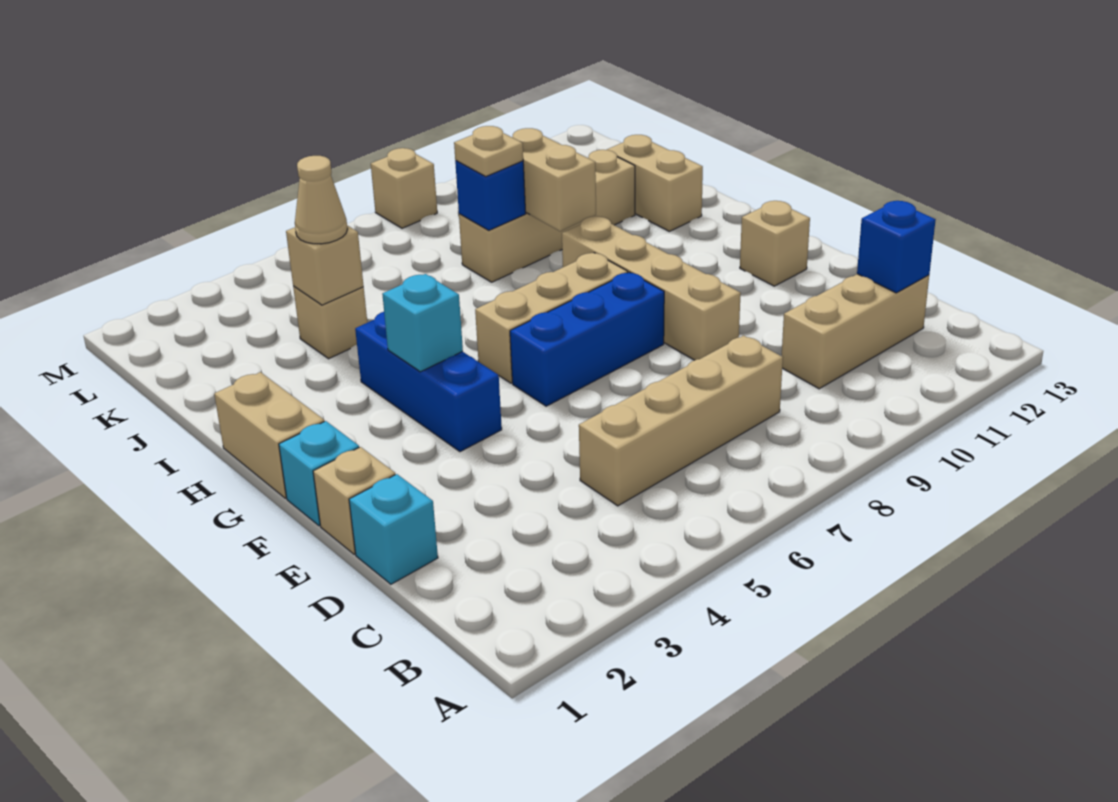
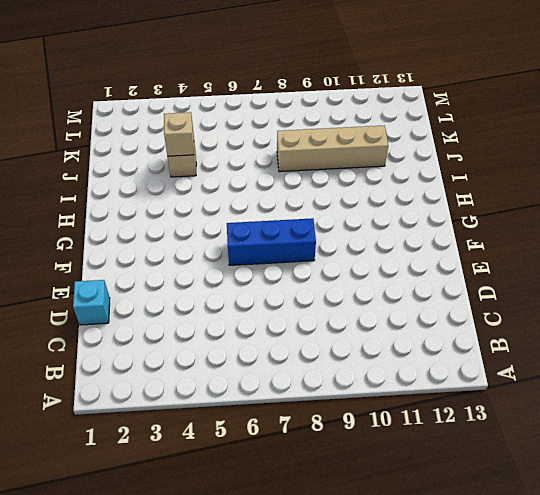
none -> tan 1x4 brick [579,336,783,506]
none -> tan 1x3 brick [782,274,929,389]
none -> tan 1x1 brick [313,447,395,555]

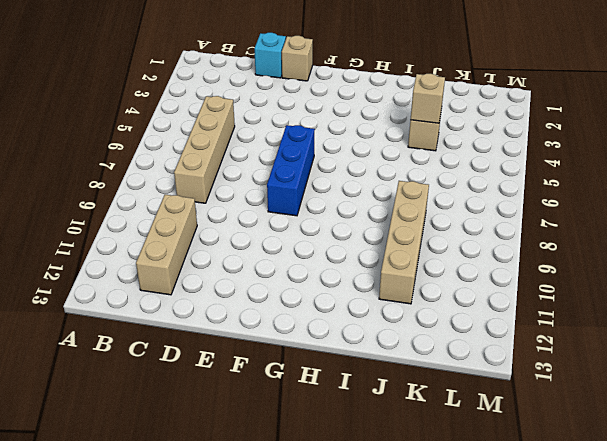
none -> tan 1x4 brick [562,216,741,360]
none -> cyan 1x1 brick [279,421,359,526]
none -> blue 1x3 brick [355,312,502,452]

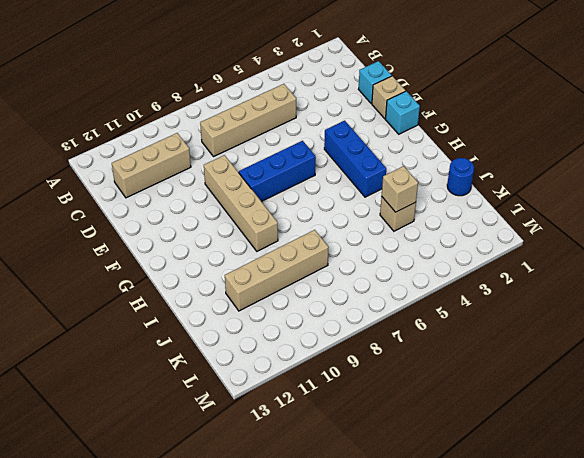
blue 1x1 round brick [447,158,474,196] -> none
none -> tan 1x1 brick [740,201,810,286]
none -> tan 1x2 brick [214,372,324,498]
none -> tan 1x3 brick [475,253,628,383]

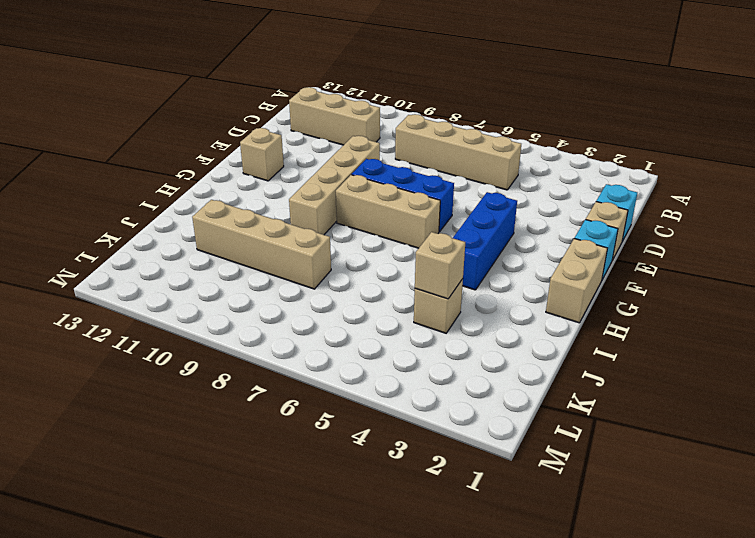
none -> tan 1x2 brick [607,135,703,231]
none -> tan 1x1 brick [371,148,437,228]
none -> blue 1x1 brick [857,201,936,293]

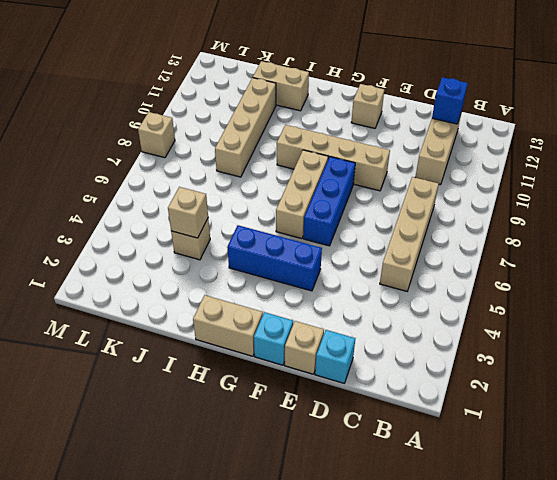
none -> cyan 1x1 brick [382,274,463,372]
none -> tan 1x2 brick [512,128,596,231]
none -> blue 1x1 brick [455,161,526,230]

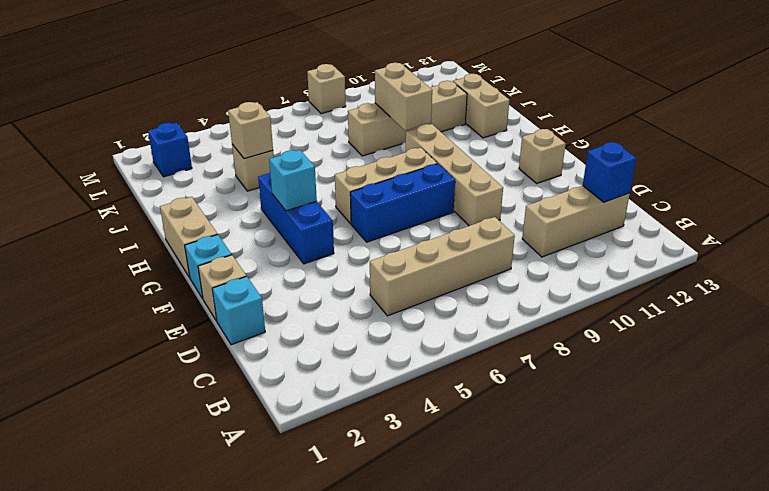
blue 1x1 brick [148,123,192,177] -> blue 1x1 brick moved to [455,161,526,230]
none -> tan 1x1 cone [295,156,348,244]
none -> tan 1x1 plate [454,126,523,176]

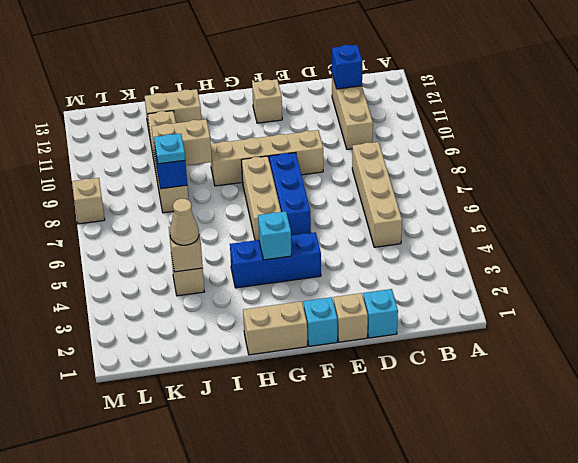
cyan 1x1 plate [154,134,185,164] -> tan 1x1 plate [454,126,523,176]

